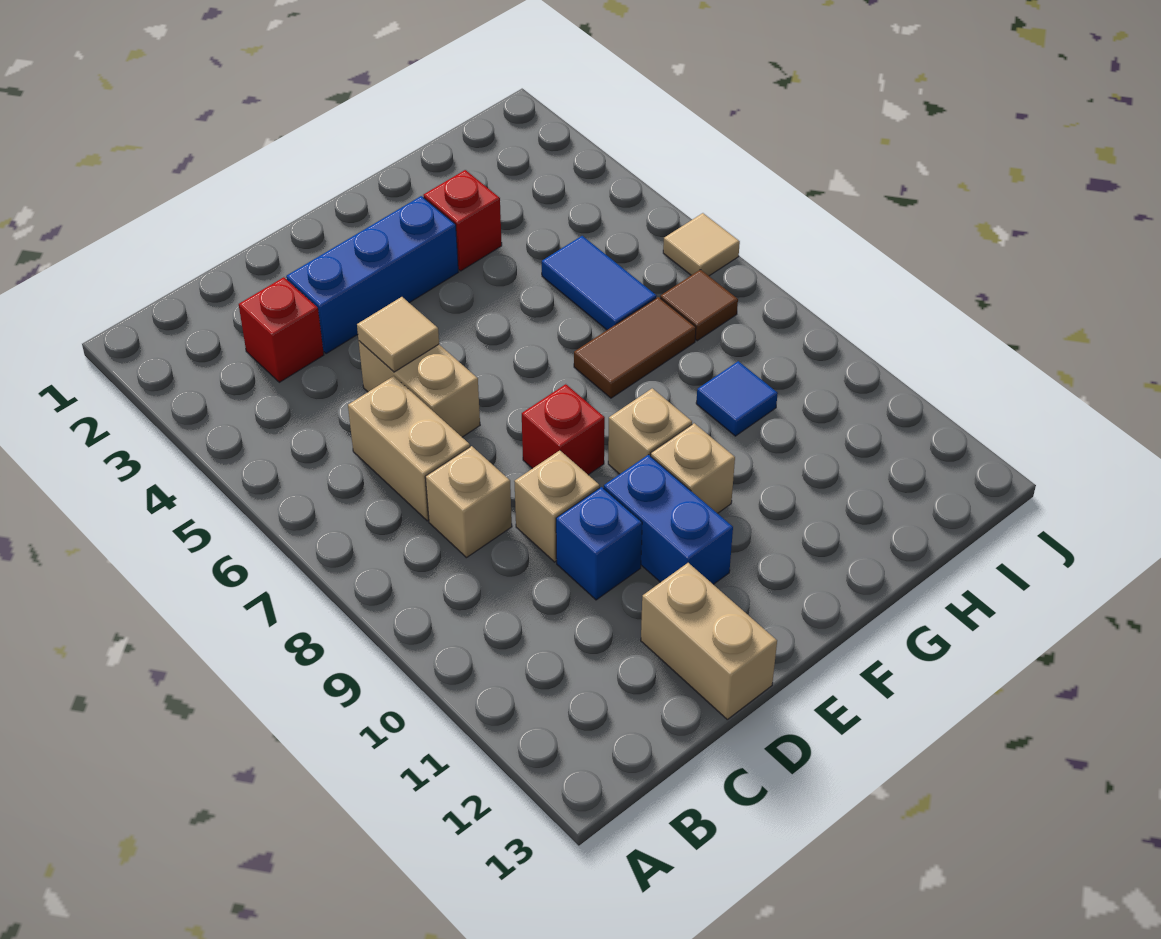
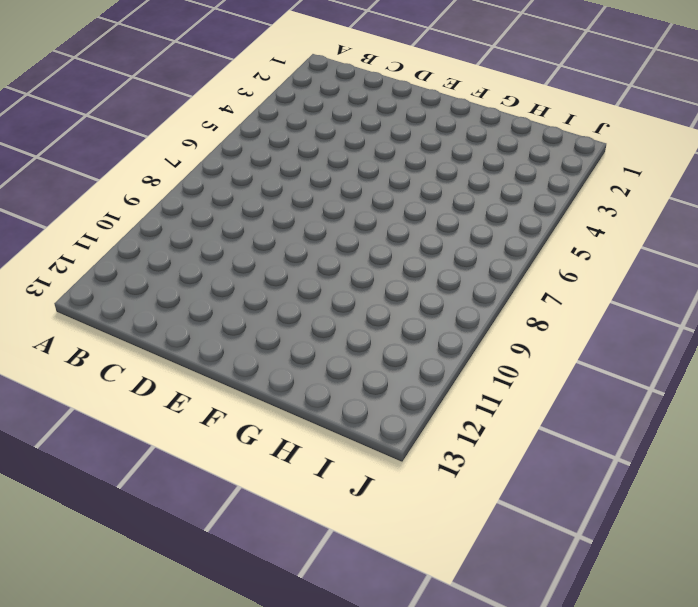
none -> red 1x1 brick [239,277,324,382]
none -> tan 1x2 brick [348,376,470,521]
none -> tan 1x1 brick [425,446,512,558]

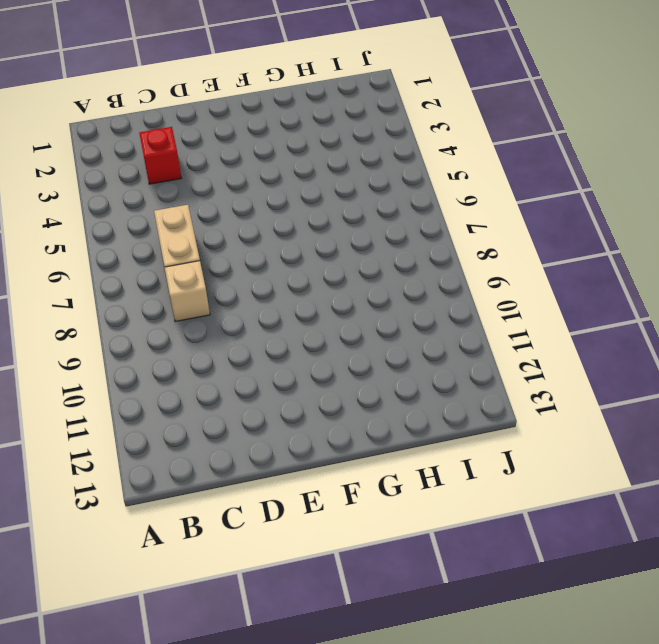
none -> blue 1x3 brick [286,196,458,354]
none -> tan 1x2 brick [359,341,480,437]
none -> tan 1x1 brick [514,450,600,562]

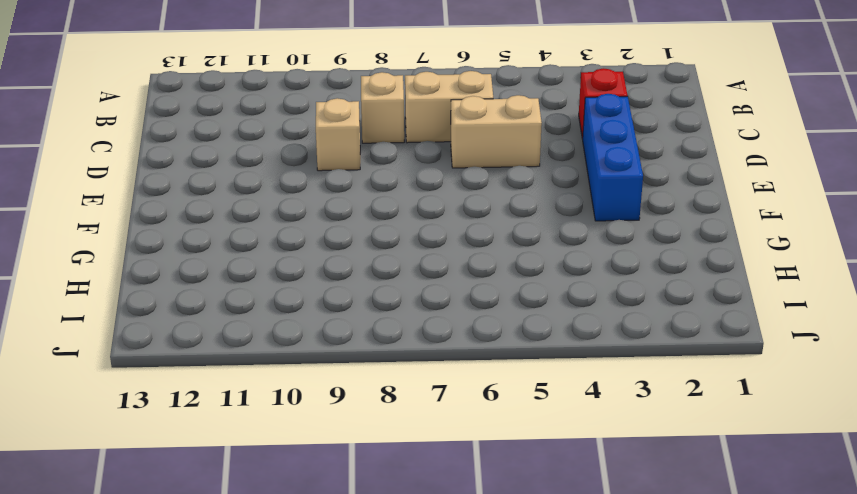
none -> blue 1x1 brick [556,487,642,600]
none -> tan 1x2 brick [641,563,777,719]
none -> red 1x1 brick [522,384,605,475]

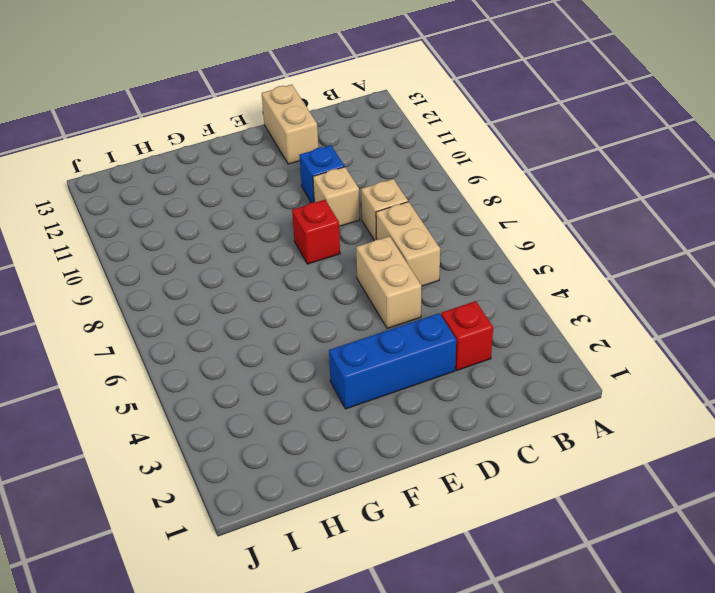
none -> blue 1x2 brick [604,455,733,584]
none -> tan 1x1 brick [608,388,692,474]
none -> tan 1x1 brick [651,423,735,513]

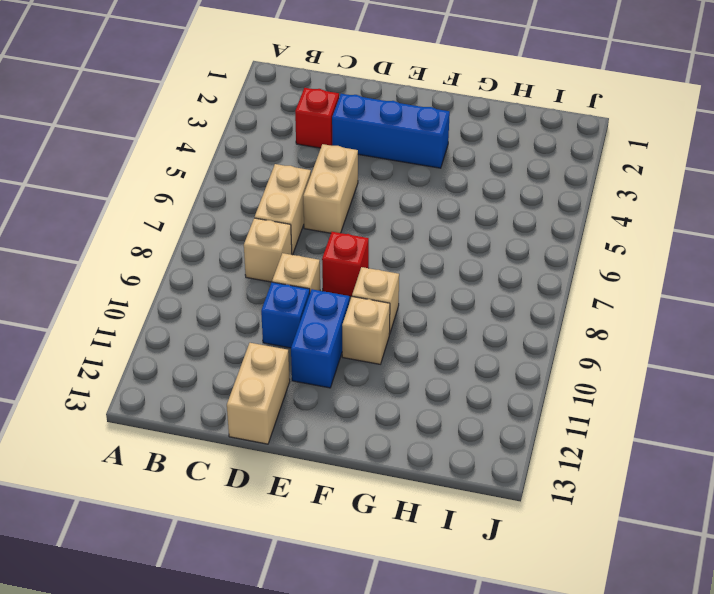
none -> red 1x1 brick [424,170,502,271]
none -> brown 1x2 tile [574,297,696,398]
none -> blue 1x2 tile [542,236,656,330]

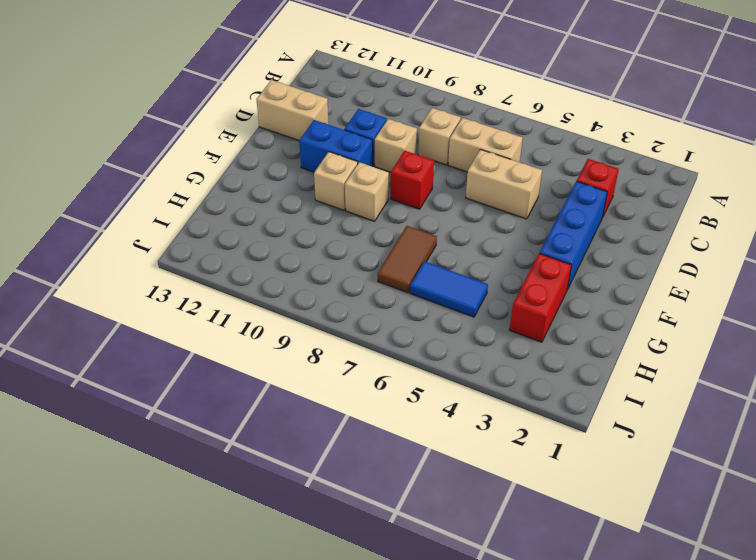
red 1x2 brick [510,253,571,342] -> red 1x1 brick [424,170,502,271]
none -> blue 1x1 tile [696,361,778,436]
none -> brown 1x1 tile [660,270,738,341]
none -> tan 1x1 tile [663,213,740,276]

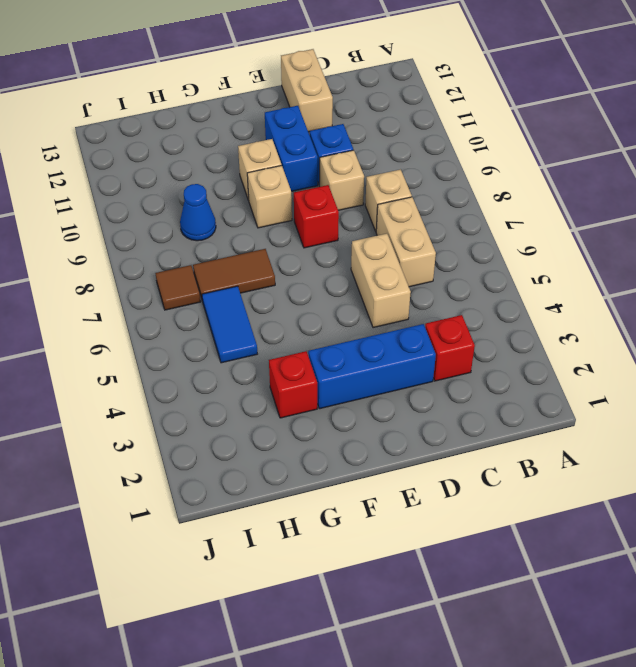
blue 1x1 cone [180,184,216,241] -> blue 1x1 tile [696,361,778,436]
none -> tan 1x1 tile [663,213,740,276]
none -> tan 1x1 tile [357,297,439,372]

